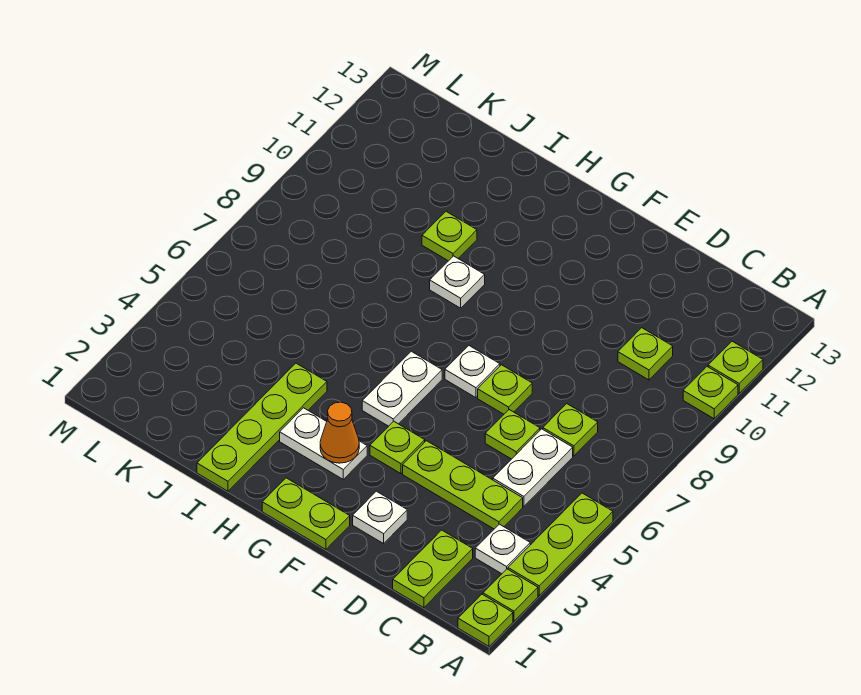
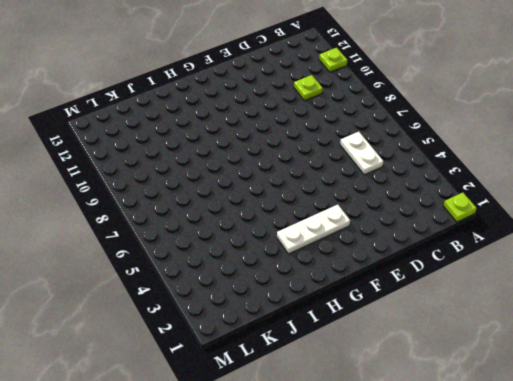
white 1x3 plate [277,205,350,254] -> white 1x2 plate [280,408,367,479]
none -> lime 1x1 plate [483,569,538,621]
none -> lime 1x3 plate [508,493,613,596]
none -> lime 1x1 plate [683,367,738,419]

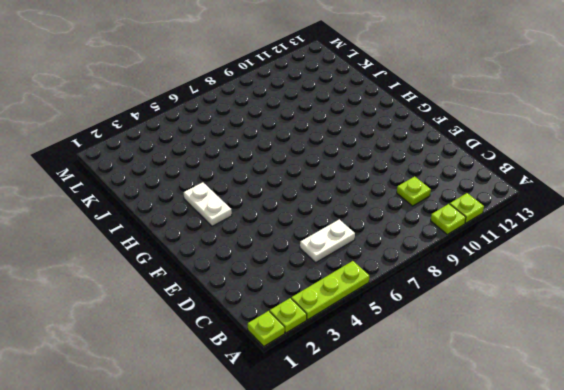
none -> white 1x1 plate [475,524,530,574]
none -> lime 1x2 plate [393,530,473,608]
none -> lime 1x3 plate [403,441,523,529]

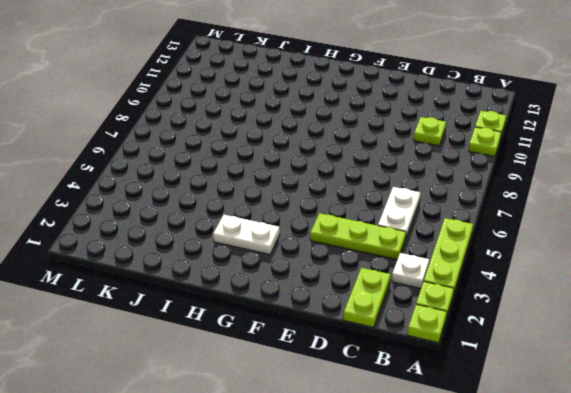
none -> lime 1x1 plate [543,404,598,456]
none -> lime 1x1 plate [485,410,540,459]
none -> white 1x1 plate [353,491,407,544]

